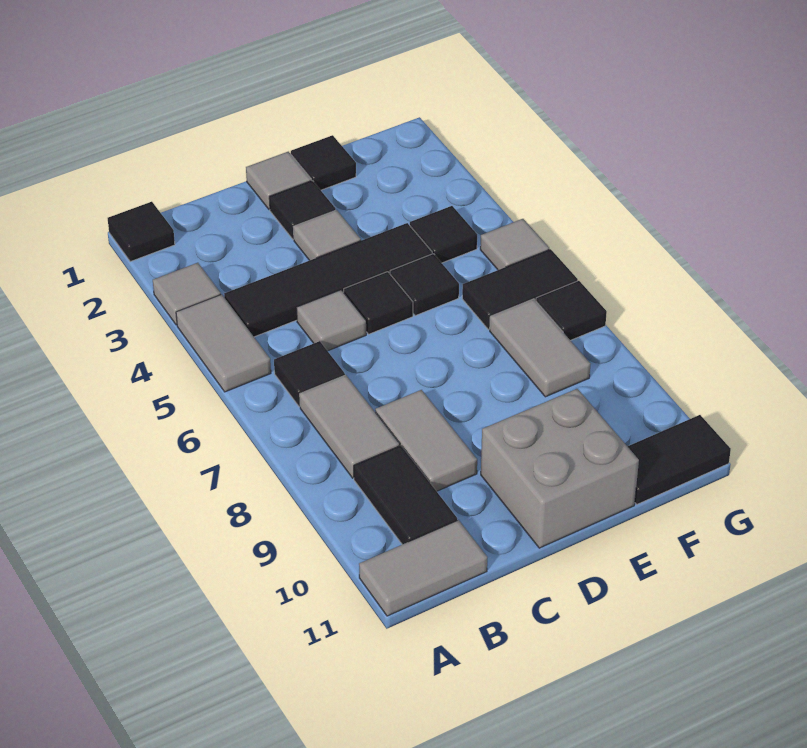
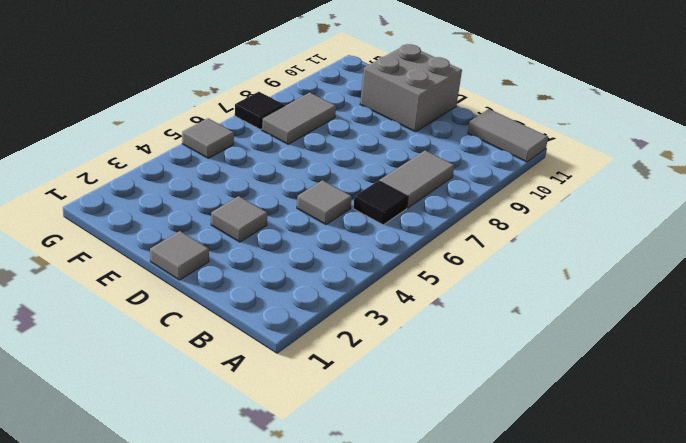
none -> black 1x1 tile [108,202,175,262]
none -> grey 1x1 tile [153,263,221,325]
none -> grey 1x2 tile [176,294,271,392]

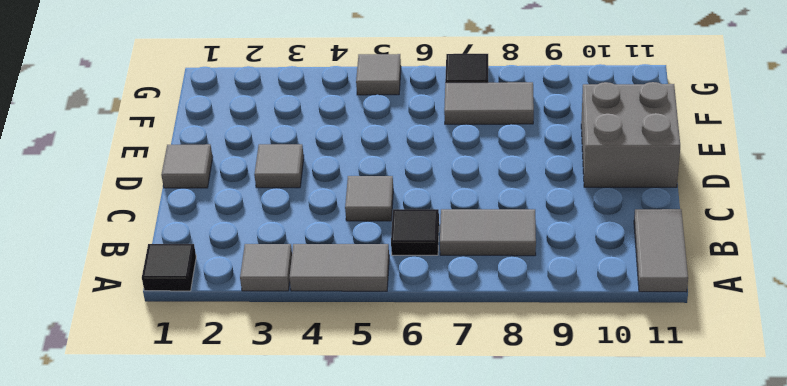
none -> black 1x4 tile [224,223,432,337]
none -> black 1x2 tile [354,446,457,544]
none -> grey 1x2 tile [375,390,477,491]

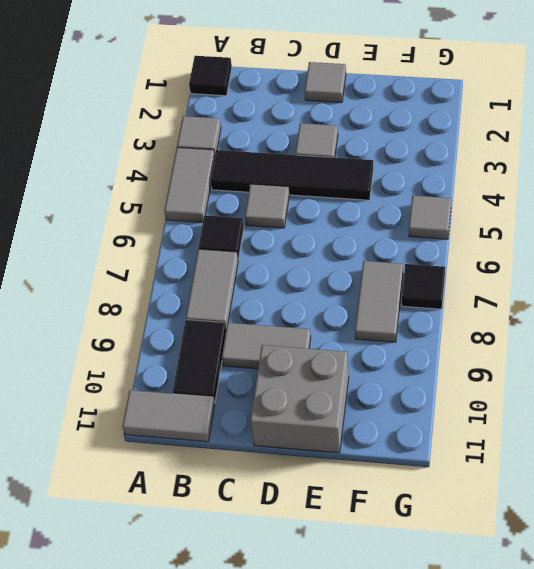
grey 1x2 tile [222,323,311,369] -> grey 1x2 tile turned to [375,390,477,491]
none -> black 1x1 tile [269,180,336,240]
none -> black 1x1 tile [344,272,413,334]
none -> black 1x1 tile [291,135,356,190]

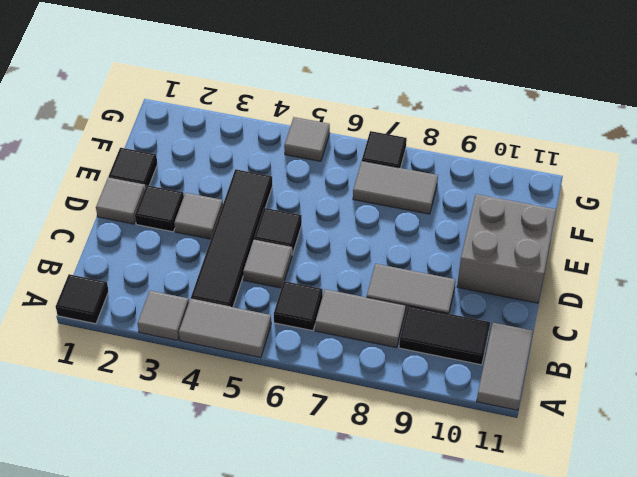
none -> black 1x1 tile [390,254,459,316]
none -> black 1x1 tile [410,206,477,263]
none -> black 1x2 tile [462,249,578,330]

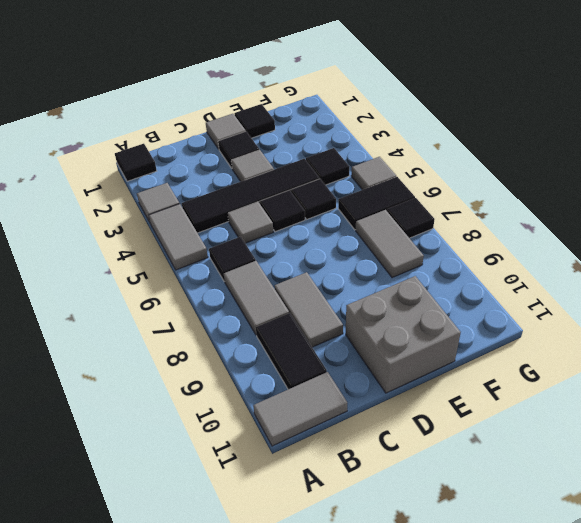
none -> black 1x2 tile [628,415,731,504]

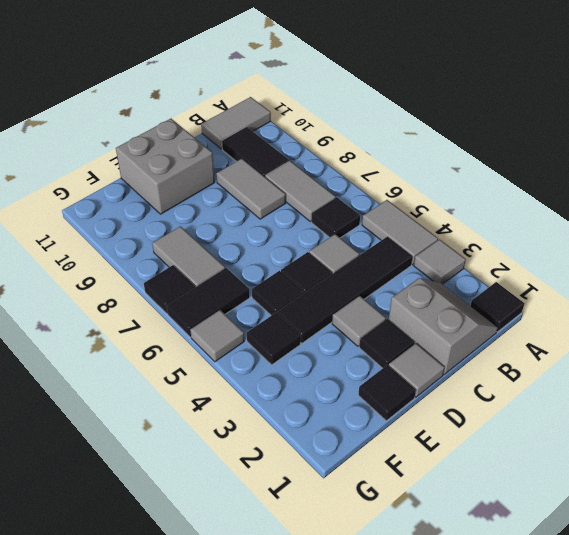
grey 2x2 slope [389,278,498,375] -> none
none -> black 1x2 tile [628,415,731,504]

